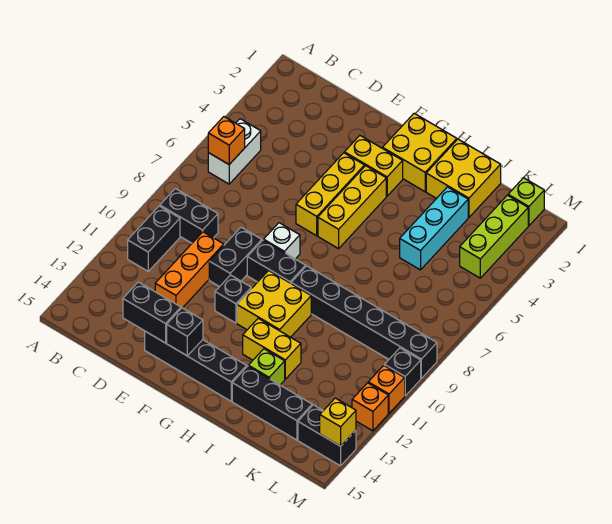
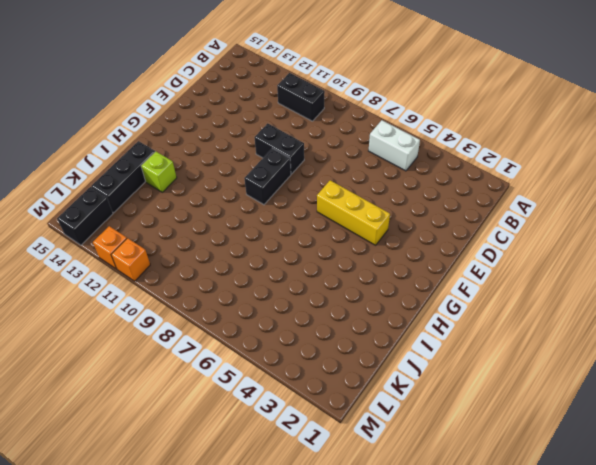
none -> black 1x2 brick [160,189,218,243]
none -> orange 1x3 brick [155,232,224,308]
none -> black 1x4 brick [145,331,247,401]
none -> yellow 1x2 brick [344,136,403,196]

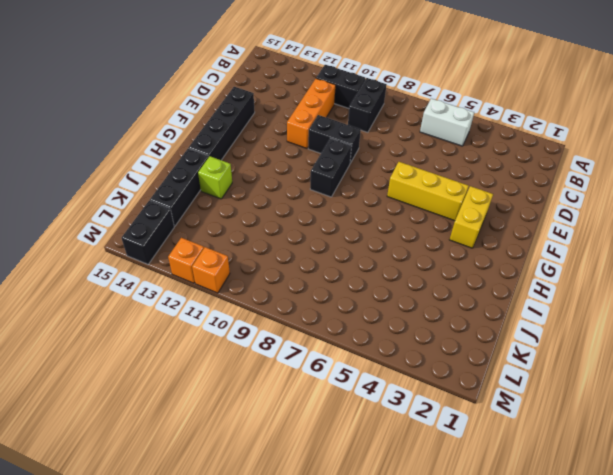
orange 1x3 brick [287,79,336,148] -> orange 1x3 brick turned to [155,232,224,308]
none -> white 1x1 brick [264,223,300,259]
none -> black 1x1 brick [215,275,251,323]
none -> yellow 2x2 brick [383,113,457,192]
none -> yellow 1x3 brick [318,166,386,249]

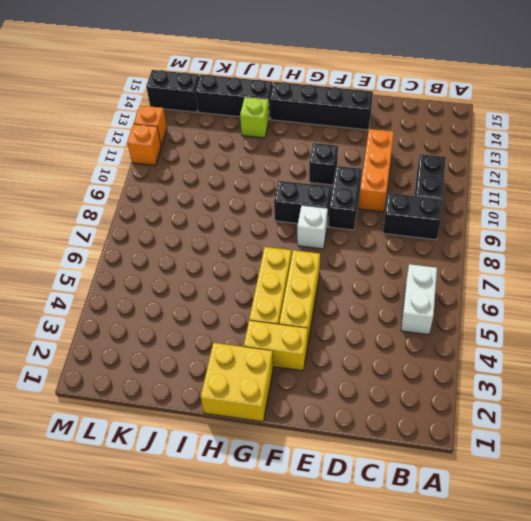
none -> yellow 2x2 brick [237,271,311,337]
none -> black 1x6 brick [291,266,437,378]
none -> yellow 1x2 brick [243,318,301,379]
none -> yellow 2x2 brick [426,139,501,217]

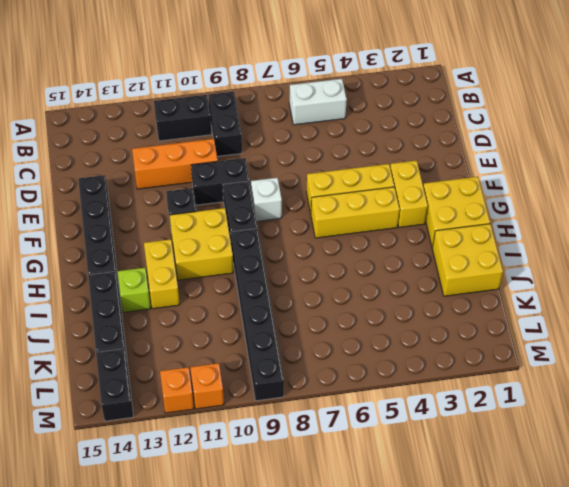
none -> cyan 1x3 brick [400,187,468,270]
none -> lime 1x1 brick [508,178,544,226]
none -> lime 1x3 brick [460,195,528,278]
none -> black 1x1 brick [384,348,421,396]

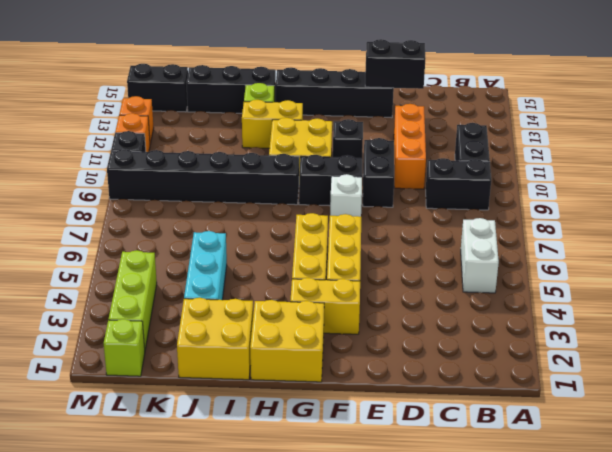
none -> orange 1x1 brick [208,117,245,164]
none -> black 1x1 brick [167,308,203,356]
none -> yellow 1x1 brick [320,398,356,446]

